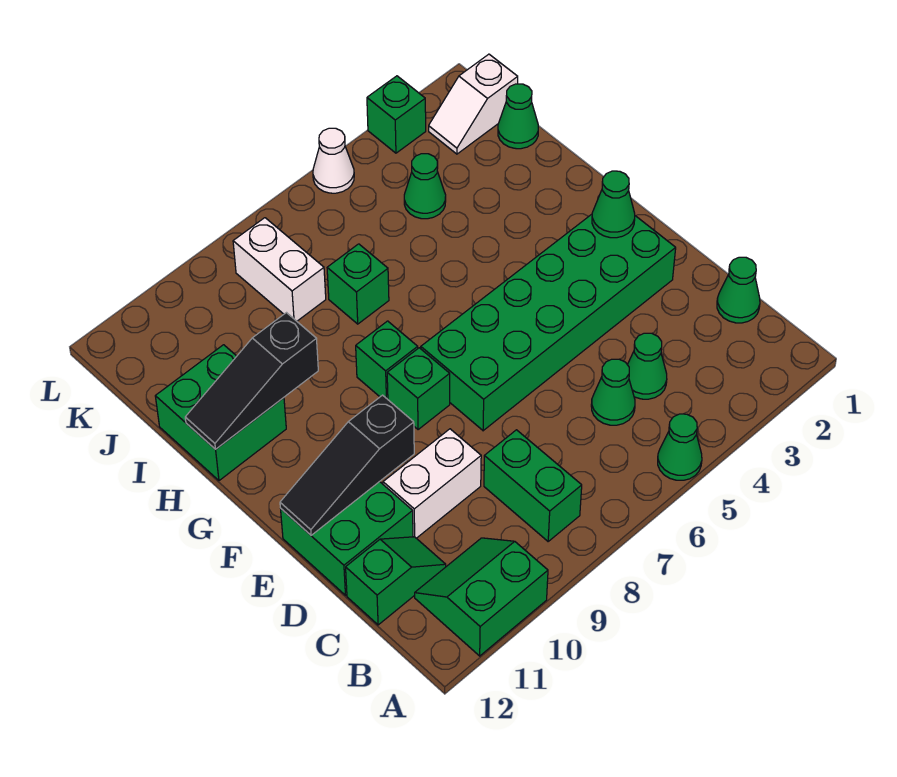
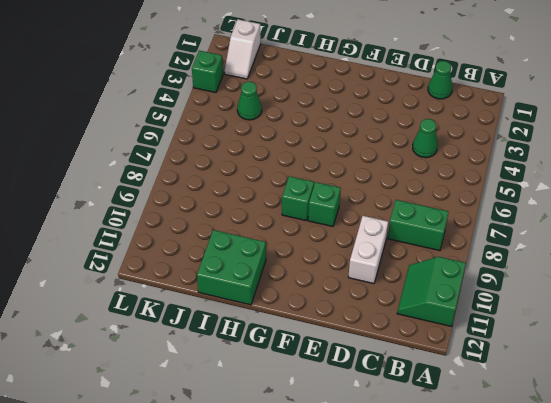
none -> green 1x1 cone [658,414,702,480]
none -> green 1x1 cone [591,359,635,425]
none -> green 1x2 slope [346,537,446,625]

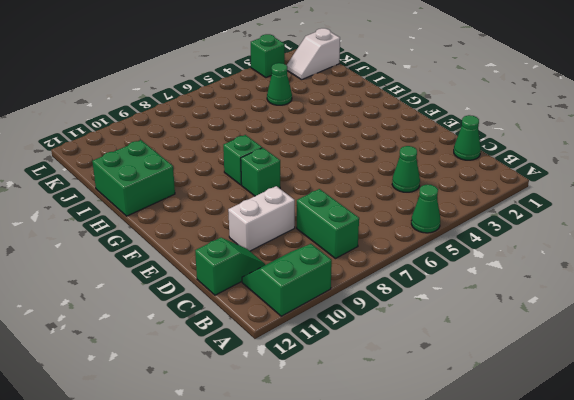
none -> green 1x1 cone [591,359,635,425]
none -> green 2x2 brick [281,482,413,595]
none -> green 2x6 brick [421,214,676,431]

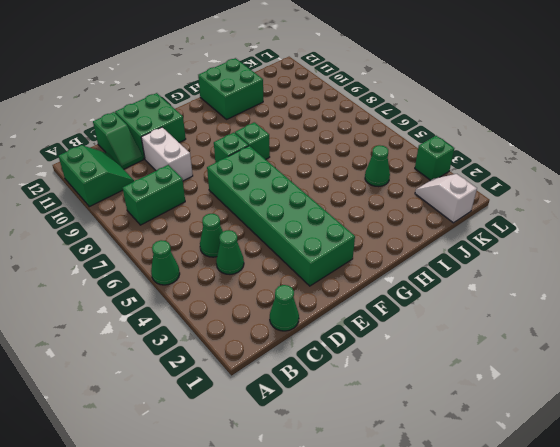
none -> green 1x1 brick [327,244,389,324]
none -> green 1x1 cone [498,84,538,149]
none -> white 1x2 brick [233,218,326,321]

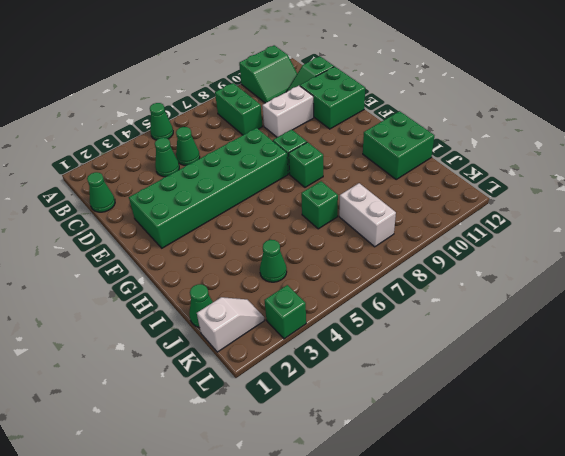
none -> white 1x1 cone [313,128,354,193]
none -> black 1x3 slope [280,395,414,535]
none -> green 1x1 cone [592,171,635,238]

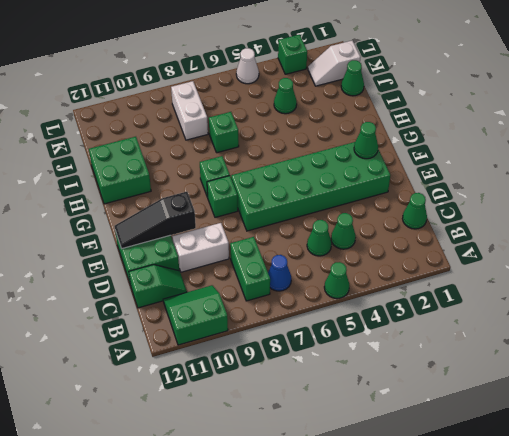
blue 1x1 cone [268,255,291,291] -> none
none -> black 1x3 slope [185,313,318,449]

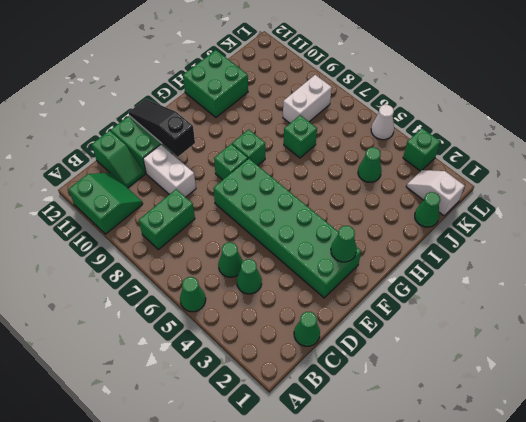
none -> black 1x3 slope [185,313,318,449]

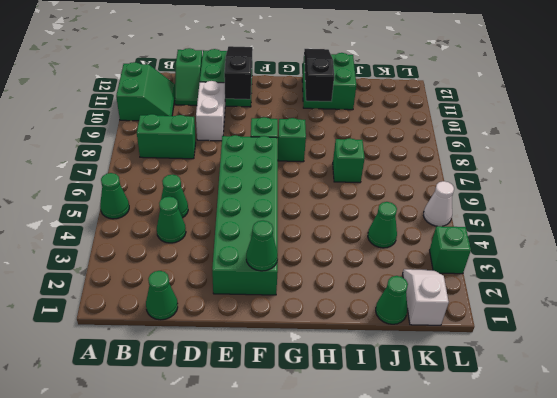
none -> white 1x2 brick [233,218,326,321]

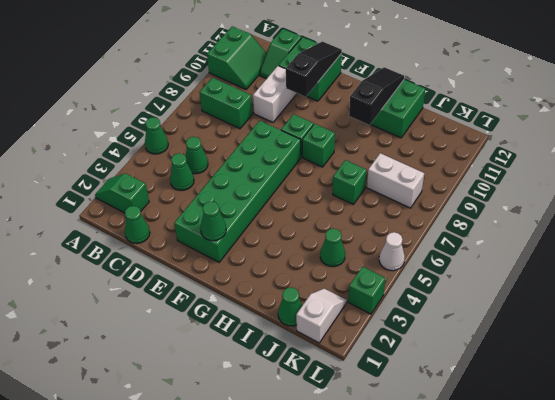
green 1x2 slope [95,173,149,213] -> none

